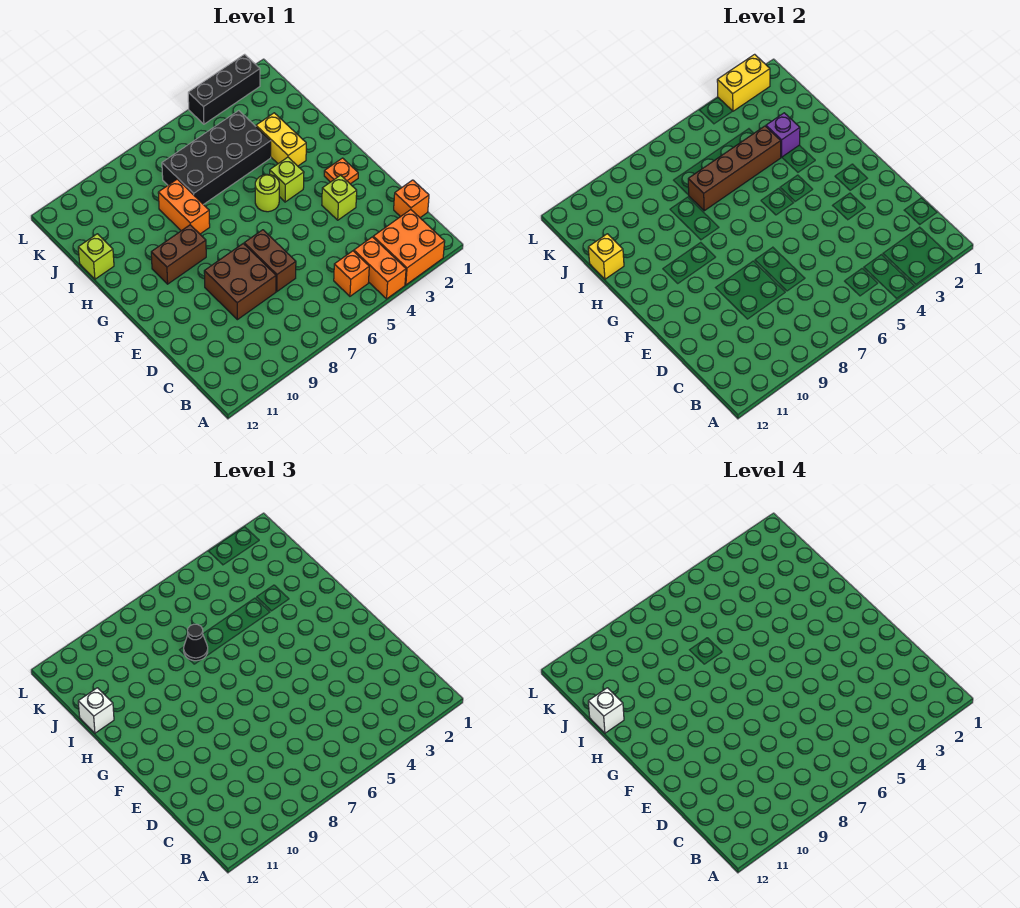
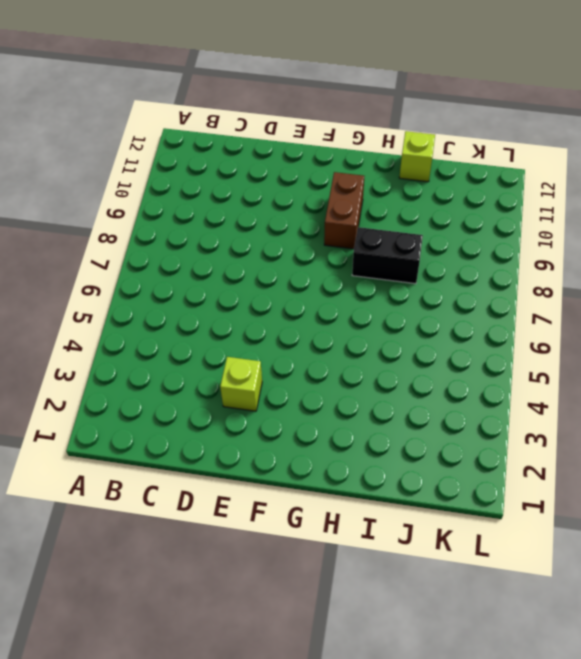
black 1x2 brick [352,227,423,284] -> orange 1x2 brick [158,179,210,234]
none -> orange 2x2 brick [373,210,445,285]
none -> orange 1x2 brick [354,237,406,299]
none -> orange 1x1 brick [334,251,369,296]

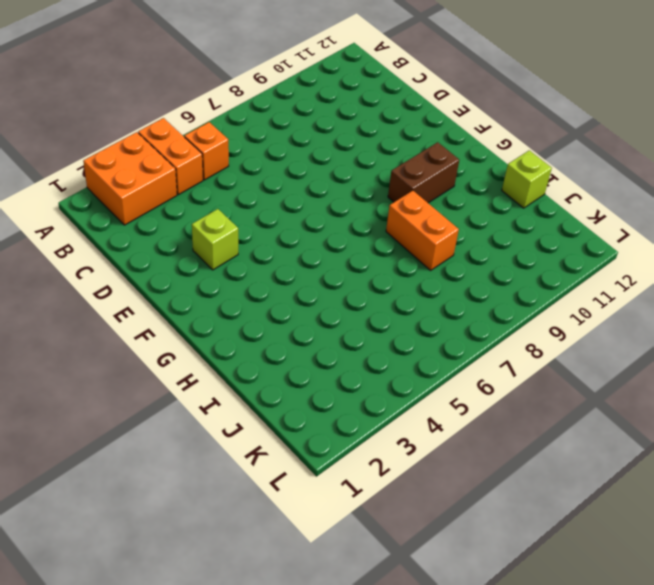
none -> orange 1x1 brick [394,180,429,218]
none -> brown 1x2 brick [244,230,296,291]
none -> brown 2x2 brick [204,244,276,320]

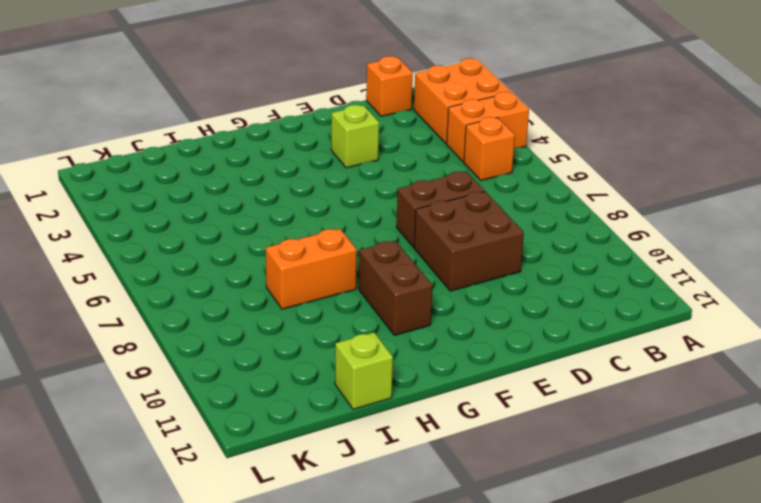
none -> orange 1x1 plate [324,158,358,184]
none -> lime 1x1 brick [270,157,304,202]
none -> lime 1x1 round brick [255,174,279,212]

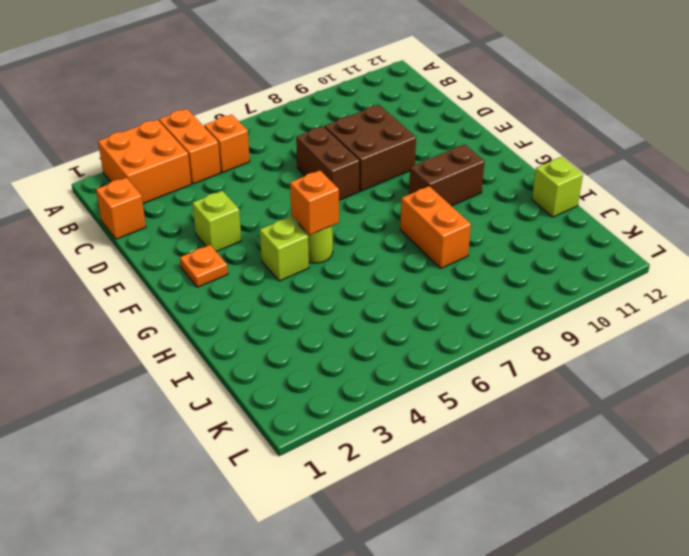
orange 1x1 brick [290,170,339,235] -> none
none -> yellow 1x2 brick [256,113,306,166]
none -> black 2x4 brick [162,111,271,205]
none -> black 1x3 brick [188,54,260,124]

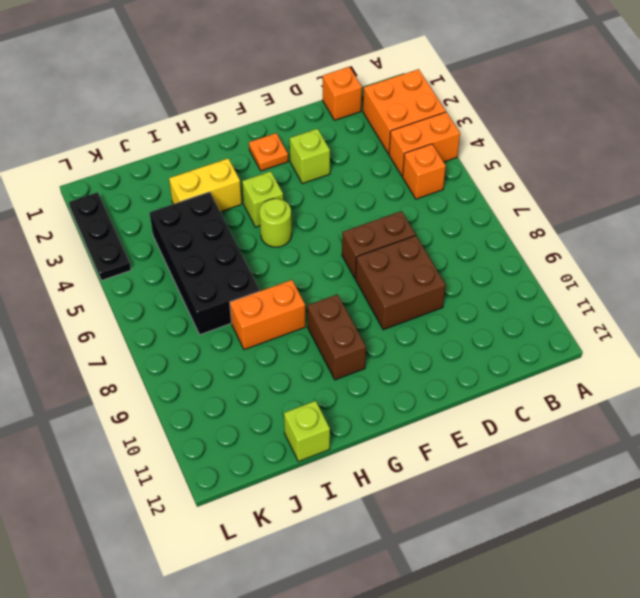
black 1x3 plate [69,192,131,281] -> black 1x3 brick [188,54,260,124]
none -> purple 1x1 brick [766,113,800,157]
none -> brown 1x4 brick [688,126,781,211]
none -> yellow 1x1 brick [588,234,624,279]

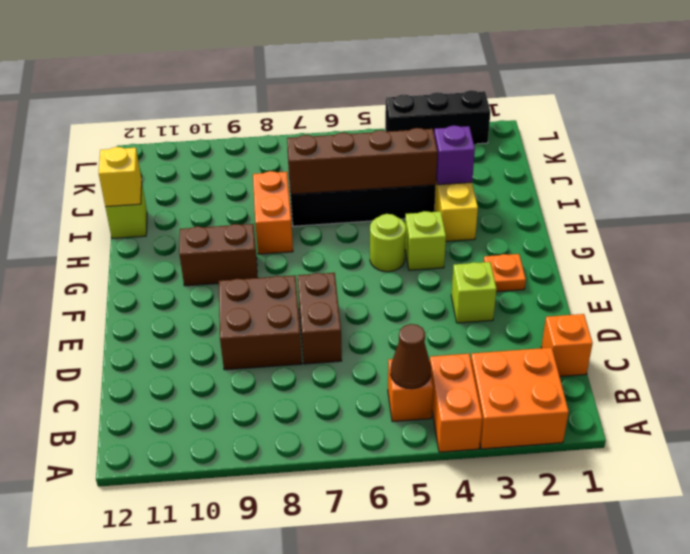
brown 1x1 cone [391,324,431,389] -> none
none -> yellow 1x2 brick [717,54,770,111]
none -> black 1x1 cone [184,624,208,661]
none -> white 1x1 brick [78,688,114,733]

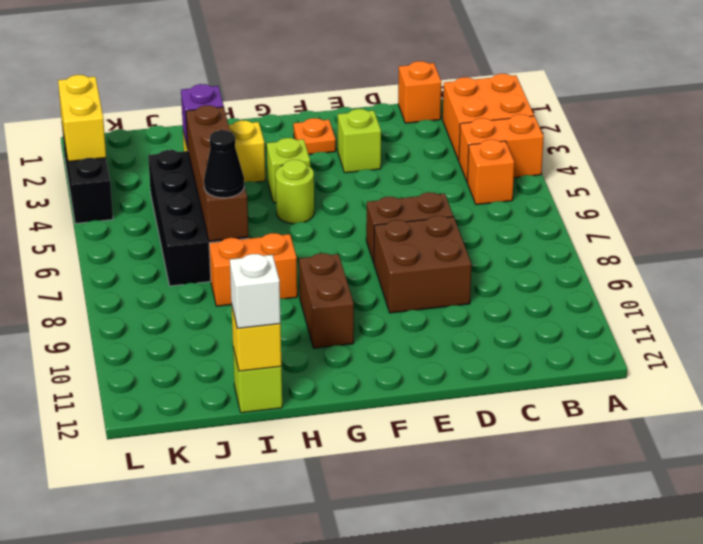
none -> white 1x1 brick [588,688,624,733]

